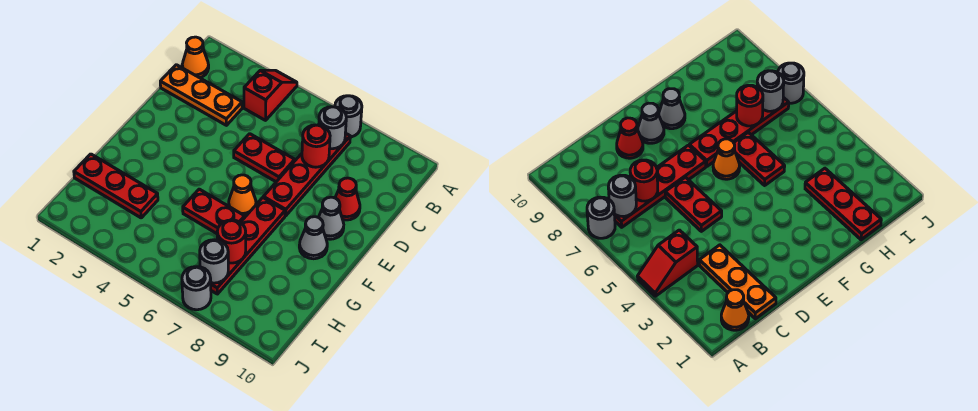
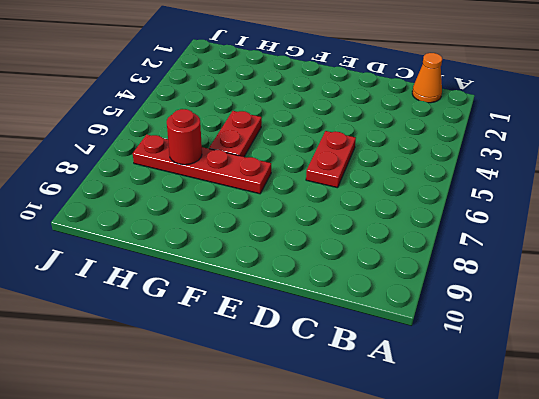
none -> red 1x2 slope [244,70,297,120]
none -> grey 1x1 round brick [335,96,362,137]
none -> red 1x4 plate [263,133,350,216]

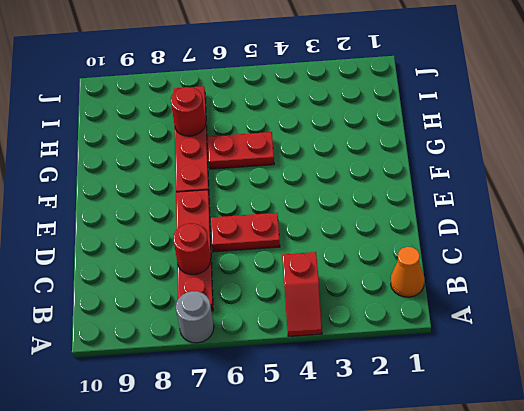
none -> orange 1x3 plate [160,65,242,125]
none -> red 1x1 cone [335,178,360,220]
none -> grey 1x1 cone [318,197,344,239]

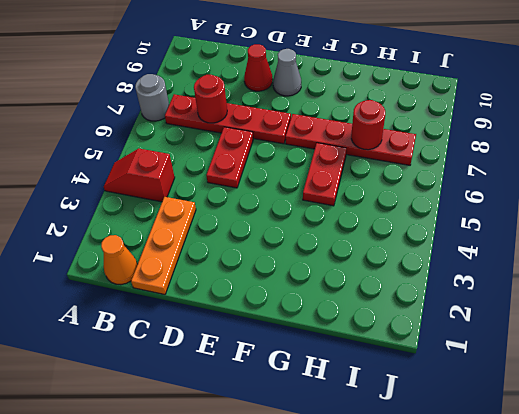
none -> orange 1x1 cone [229,175,256,217]
none -> grey 1x1 cone [299,217,327,259]
none -> red 1x3 plate [74,154,158,218]

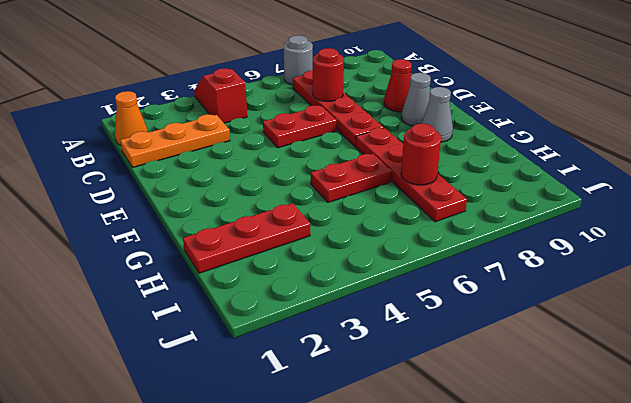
none -> orange 1x1 cone [229,175,256,217]
none -> grey 1x1 round brick [182,267,211,310]
none -> grey 1x1 round brick [319,107,346,149]

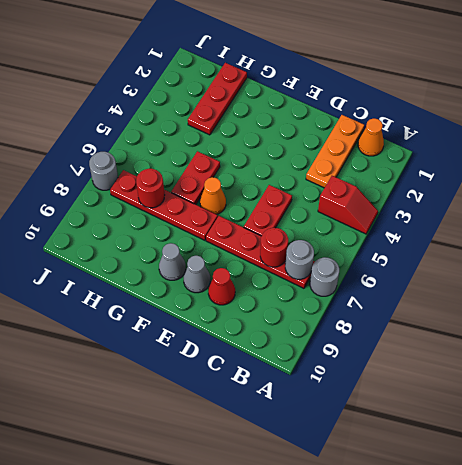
none -> grey 1x1 round brick [200,240,228,283]

